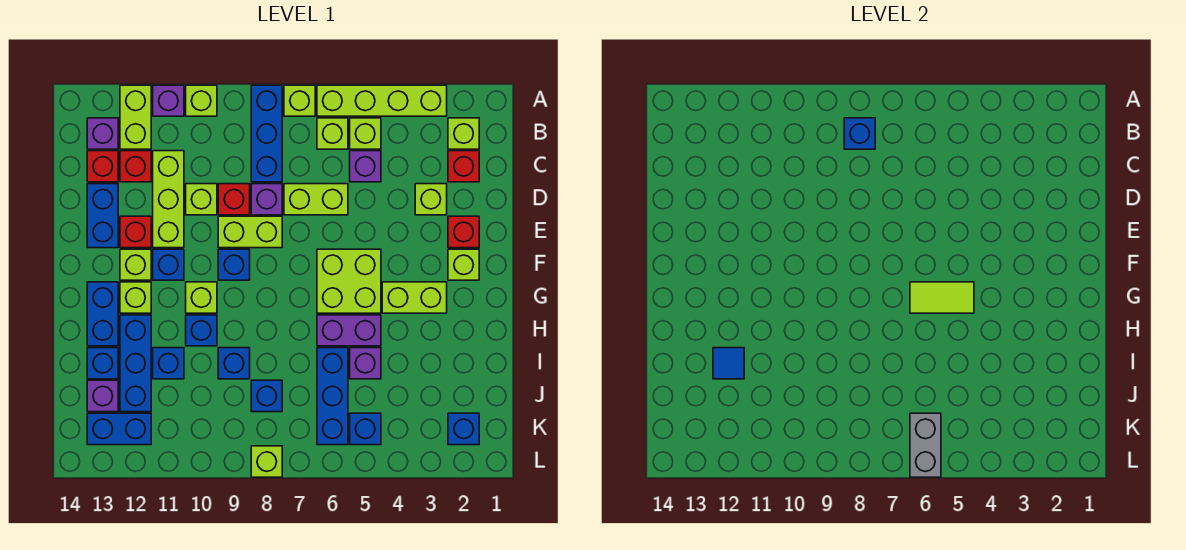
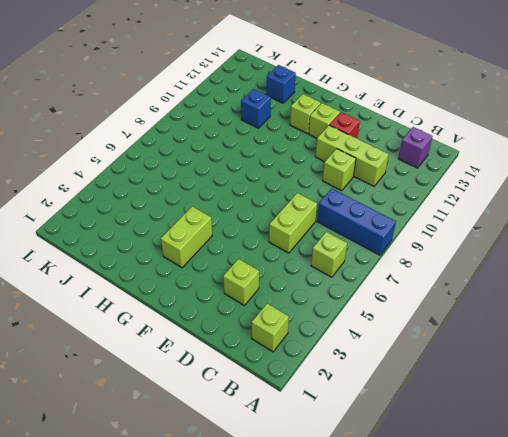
none -> lime 1x4 brick [317,85,447,116]
none -> lime 1x1 brick [284,85,315,116]
none -> lime 1x1 brick [186,85,217,116]
none -> purple 1x1 brick [153,85,184,116]

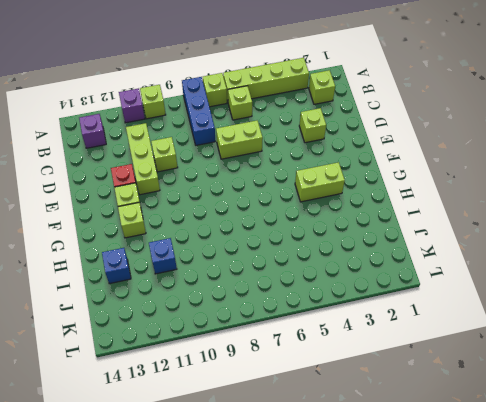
none -> lime 1x2 brick [120,85,151,149]
none -> lime 1x1 brick [350,118,381,149]
none -> red 1x1 brick [448,151,479,182]
none -> purple 1x1 brick [350,151,381,182]

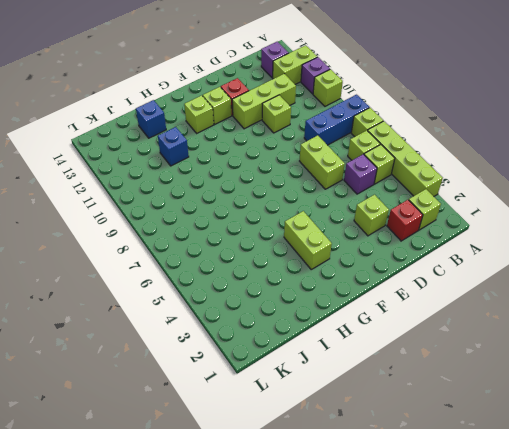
none -> red 1x1 brick [120,151,151,182]
none -> red 1x1 brick [87,151,118,182]
none -> purple 1x1 brick [251,184,282,215]
none -> red 1x1 brick [218,184,250,215]

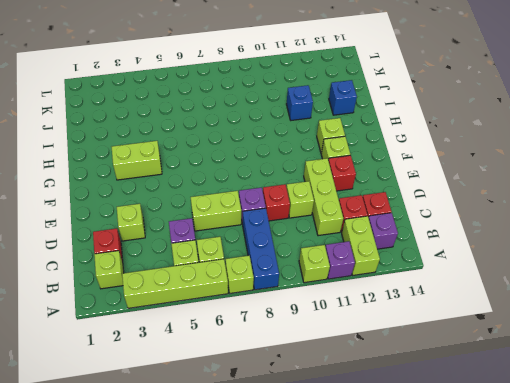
none -> blue 1x2 brick [87,184,118,248]
none -> red 1x1 brick [448,216,479,248]
none -> lime 1x2 brick [218,216,282,248]
none -> lime 1x1 brick [448,249,479,280]

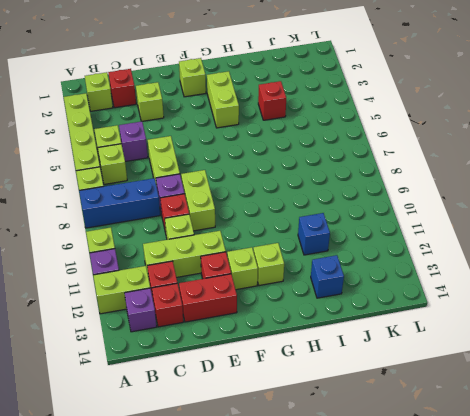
red 1x2 brick [179,274,237,322] -> blue 1x2 brick [87,184,118,248]
red 1x1 brick [258,81,286,120] -> red 1x1 brick moved to [448,216,479,248]
none -> lime 2x2 brick [317,249,381,313]
none -> blue 1x1 brick [218,249,250,280]
none -> blue 1x1 brick [153,249,184,280]
none -> lime 1x1 brick [186,282,217,313]

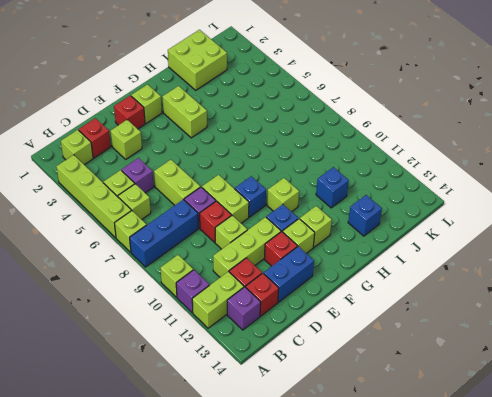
lime 2x2 brick [168,30,227,90] -> lime 2x2 brick moved to [317,249,381,313]
none -> blue 1x2 brick [87,282,118,346]
none -> purple 1x2 brick [317,315,381,346]
none -> blue 1x1 brick [186,315,217,346]
none -> blue 1x3 brick [120,315,151,412]

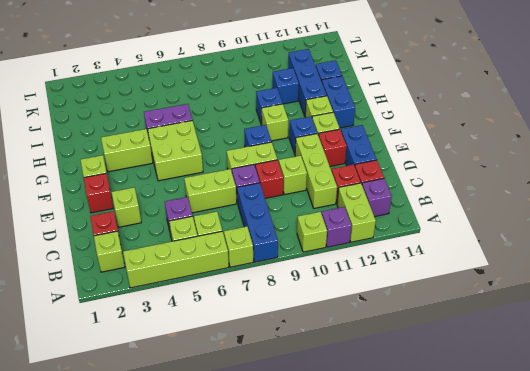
none -> purple 1x1 brick [350,348,381,379]
none -> blue 1x3 brick [317,348,348,445]
none -> blue 1x1 brick [218,348,250,379]
none -> blue 1x1 brick [251,380,282,412]

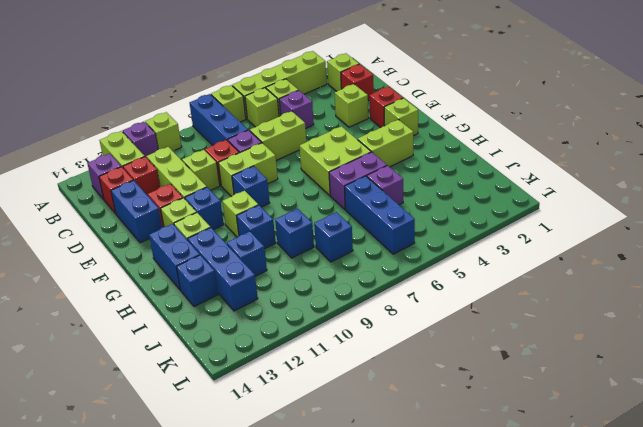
none -> purple 1x1 brick [87,380,118,412]
none -> blue 1x1 brick [448,413,479,445]
none -> blue 1x1 brick [350,413,381,445]
none -> blue 1x2 brick [87,413,151,445]

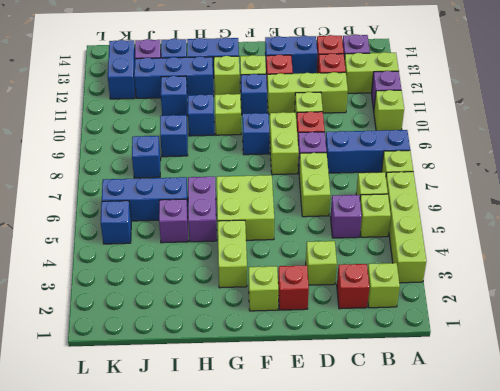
none -> blue 1x1 brick [448,413,479,445]
none -> lime 1x1 brick [251,446,282,477]
none -> blue 1x1 brick [844,118,875,149]
none -> lime 1x2 tile [910,282,974,313]

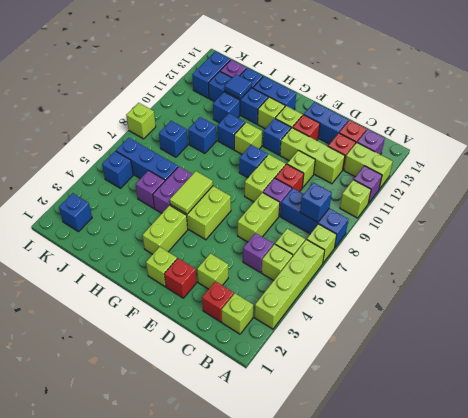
none -> grey 1x2 brick [910,413,941,477]

